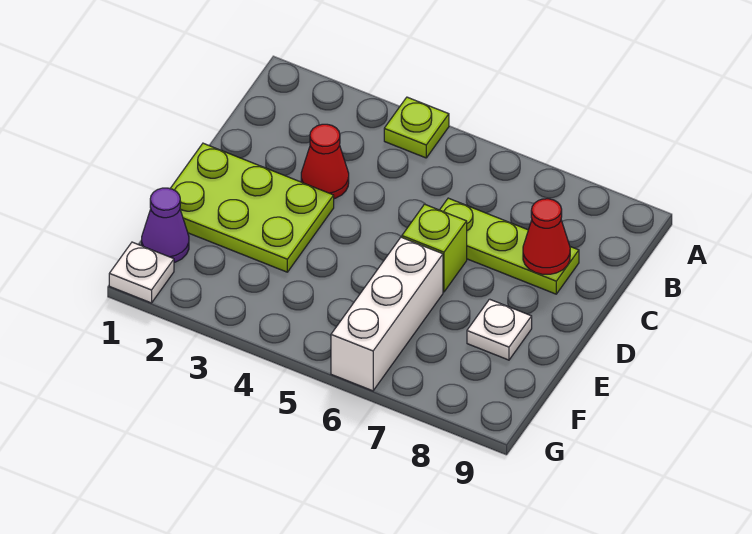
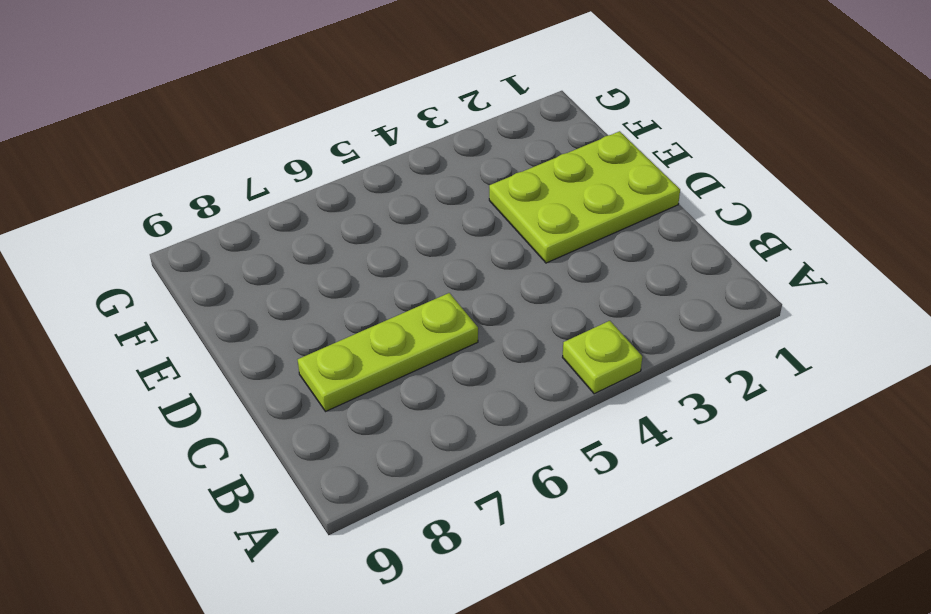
none -> red 1x1 cone [301,124,349,199]
none -> lime 1x1 brick [402,204,467,292]

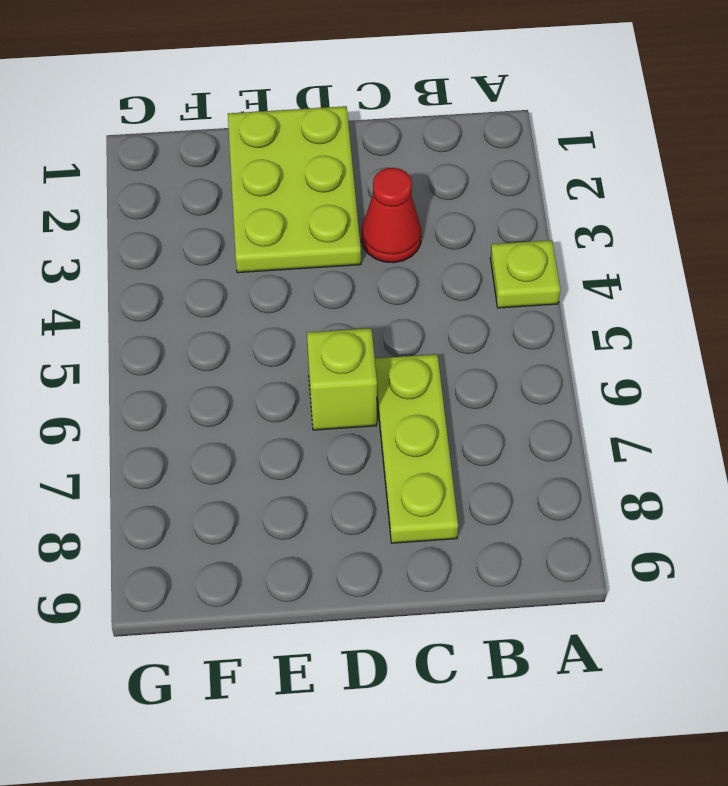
none -> white 1x3 brick [331,237,443,391]
none -> white 1x1 plate [467,299,532,360]

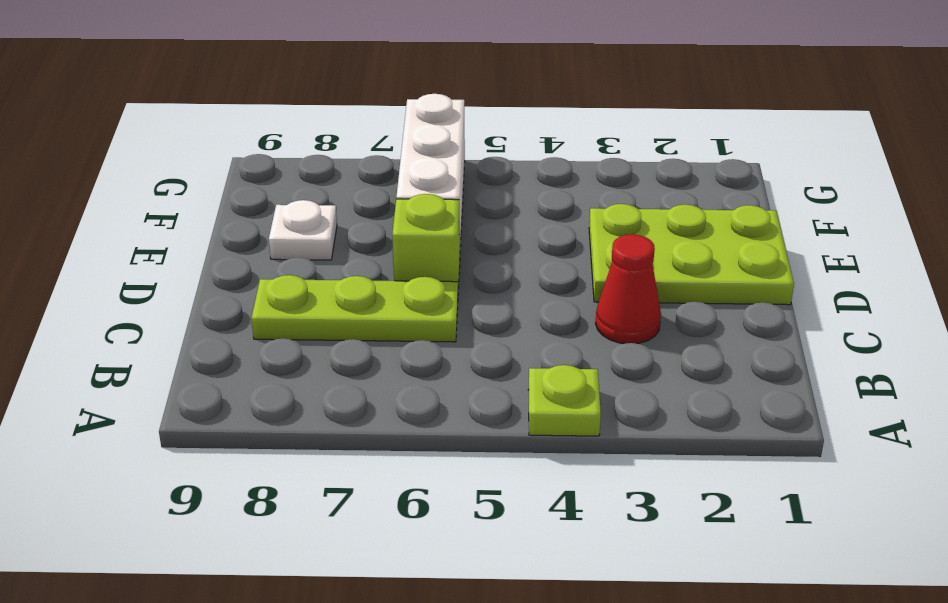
none -> purple 1x1 cone [142,188,189,262]
none -> white 1x1 plate [109,242,174,303]

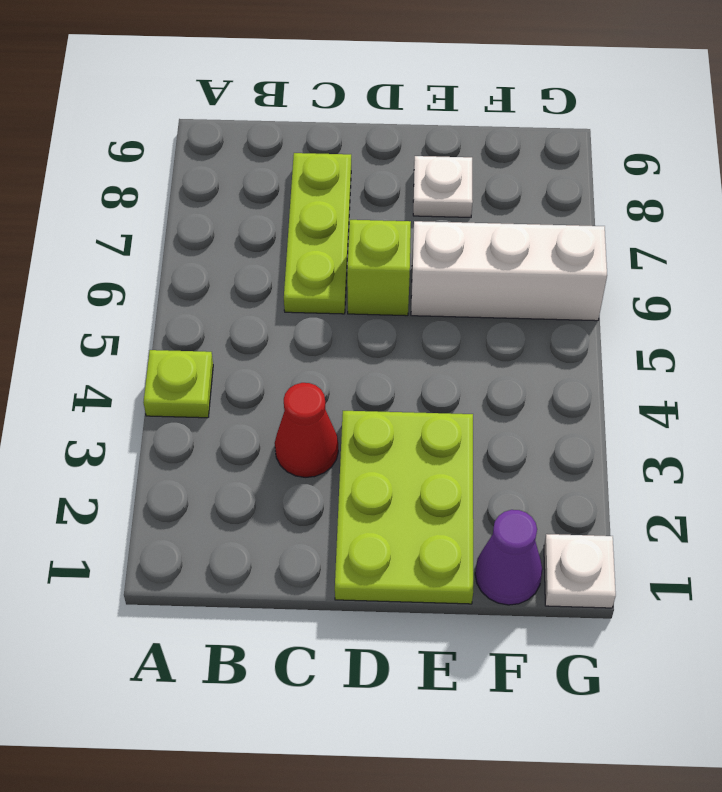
none -> red 1x1 cone [523,199,570,274]

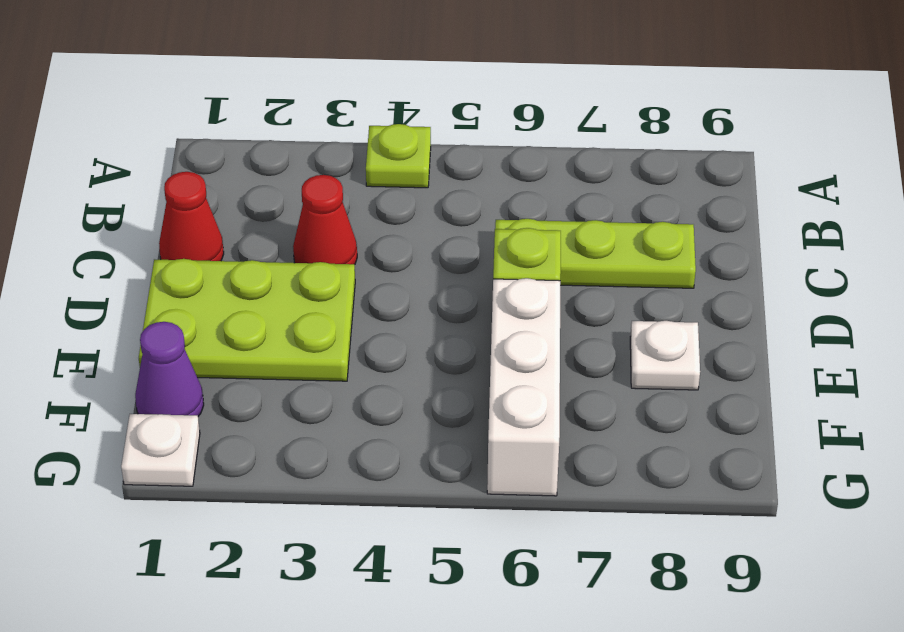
red 1x1 cone [159,172,224,261] -> red 1x1 cone moved to [523,199,570,274]

